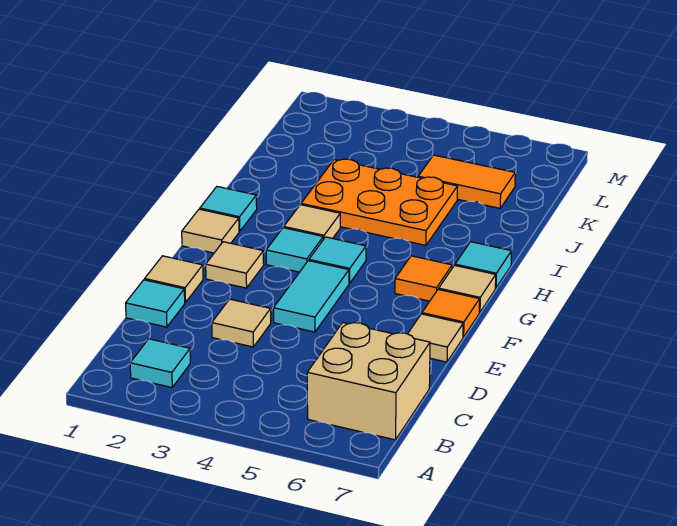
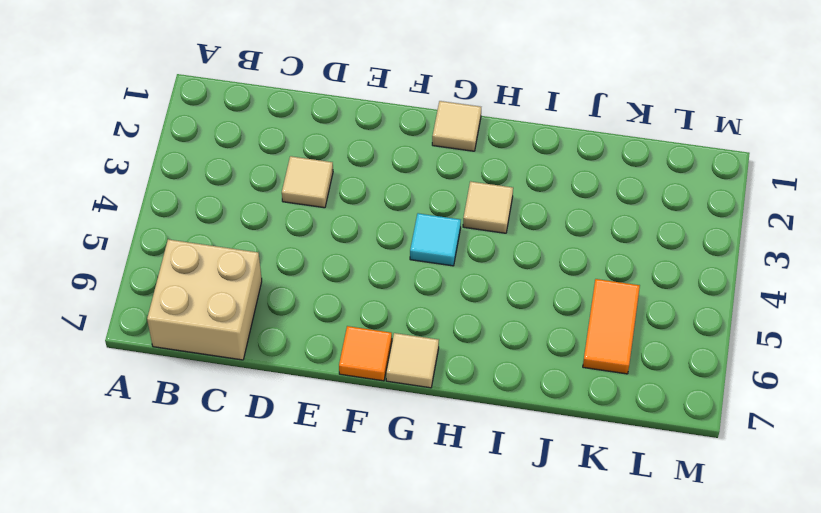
none -> cyan 1x1 tile [130,339,190,388]
none -> cyan 1x1 tile [126,280,185,327]
none -> tan 1x1 tile [145,256,203,303]

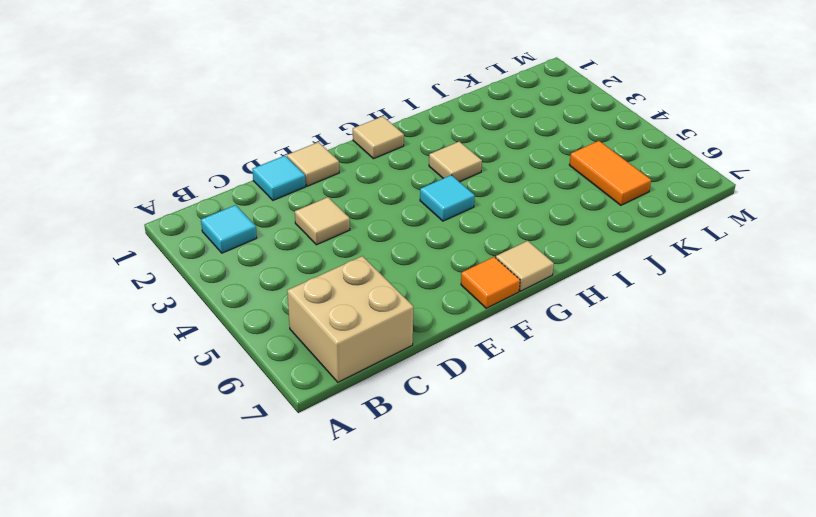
none -> cyan 1x2 tile [274,261,349,332]
none -> tan 1x1 tile [408,314,463,362]
none -> tan 1x1 tile [206,242,264,288]

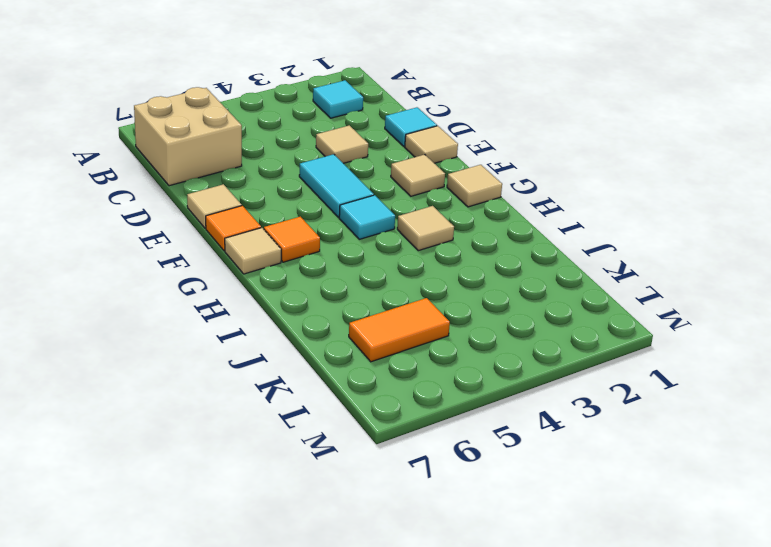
none -> cyan 1x1 tile [266,228,323,272]
none -> cyan 1x1 tile [200,187,257,231]
none -> cyan 1x1 tile [455,242,512,288]

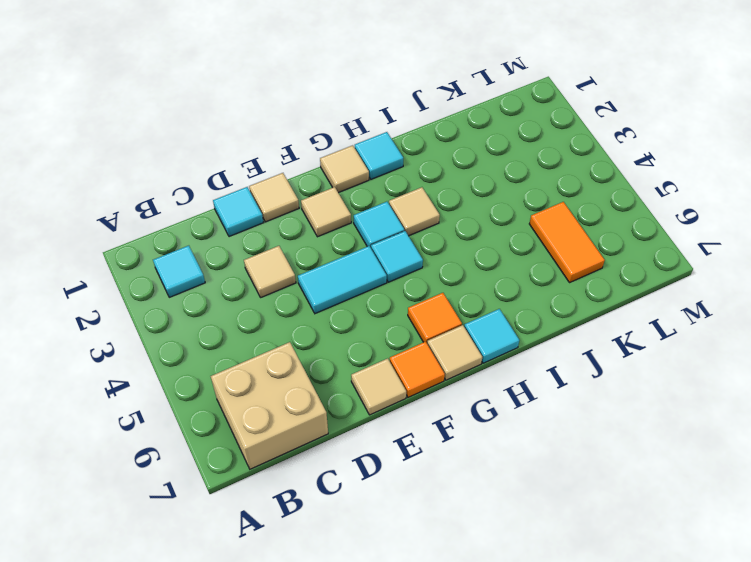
none -> orange 2x3 plate [301,159,458,245]

